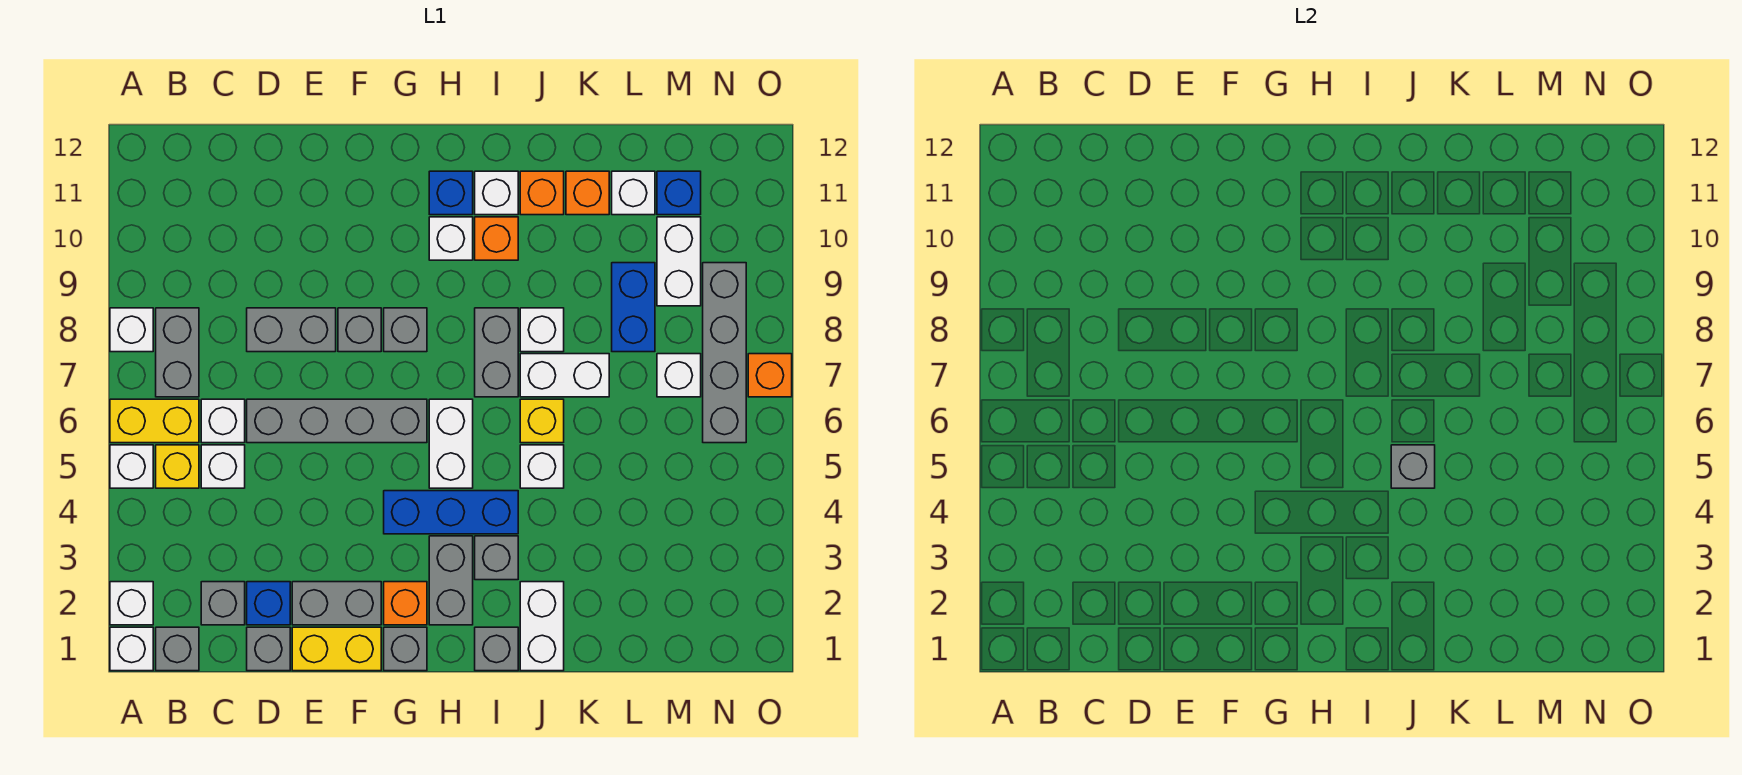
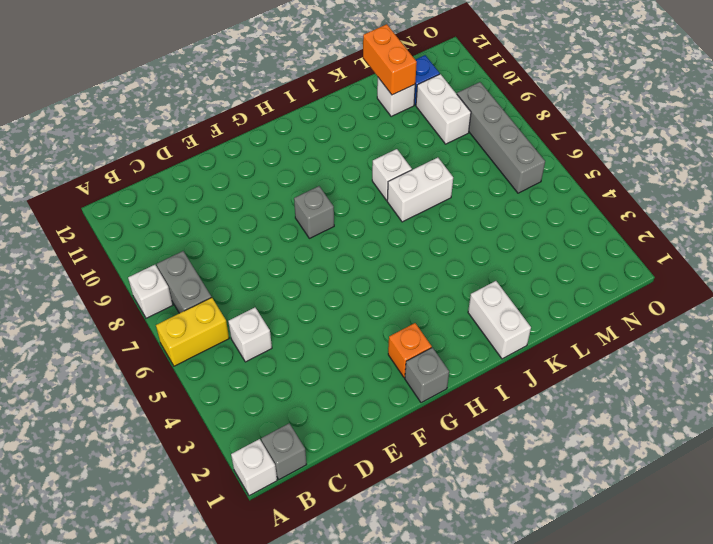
orange 1x2 brick [363,24,417,95] -> none
none -> white 1x1 brick [110,582,153,625]
none -> white 1x1 brick [110,445,153,488]
none -> yellow 1x1 brick [156,445,199,488]
none -> grey 1x1 brick [201,582,245,625]

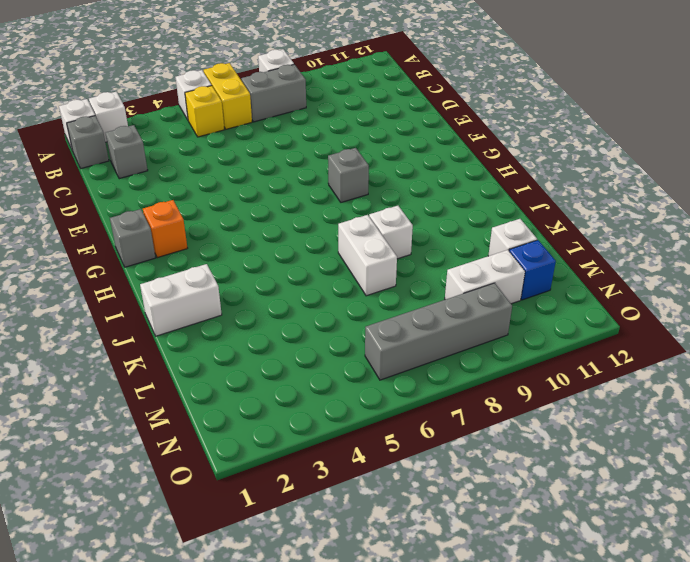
none -> white 1x1 brick [201,445,245,488]
none -> white 1x1 brick [201,399,245,443]
none -> grey 1x1 brick [247,627,290,671]
none -> blue 1x1 brick [247,582,290,625]

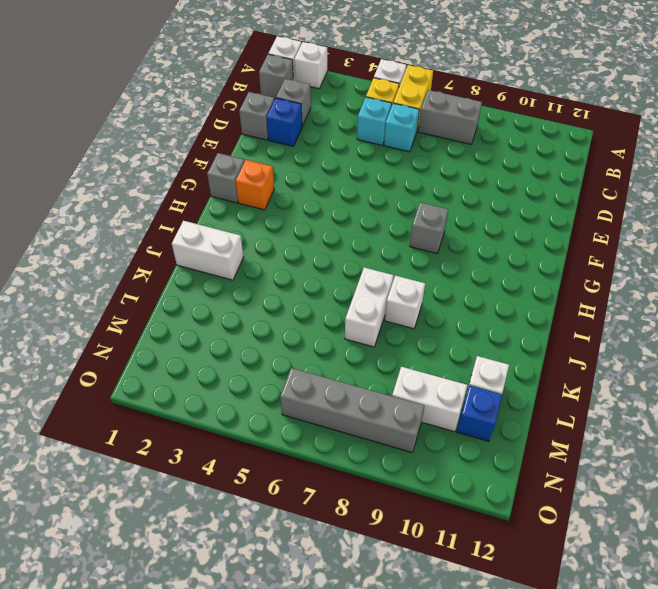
cyan 1x1 brick [357,97,392,145] -> white 1x1 brick [201,445,245,488]
cyan 1x1 brick [384,103,419,152] -> white 1x1 brick [201,399,245,443]
none -> white 1x1 brick [110,308,153,352]
none -> grey 1x4 brick [247,399,427,443]
none -> grey 1x2 brick [247,308,336,352]
none -> yellow 1x2 brick [292,627,381,671]

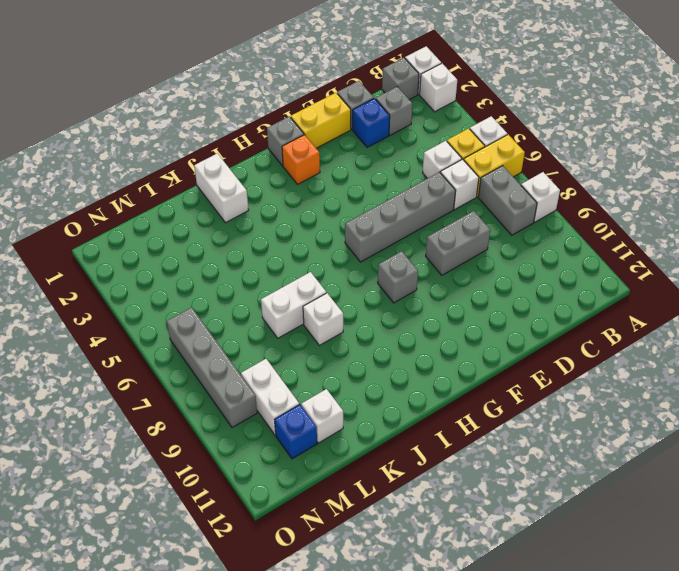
none -> grey 1x2 brick [292,582,381,625]
none -> grey 1x1 brick [338,308,381,352]
none -> blue 1x3 brick [384,491,518,534]
none -> grey 1x2 brick [429,536,473,625]

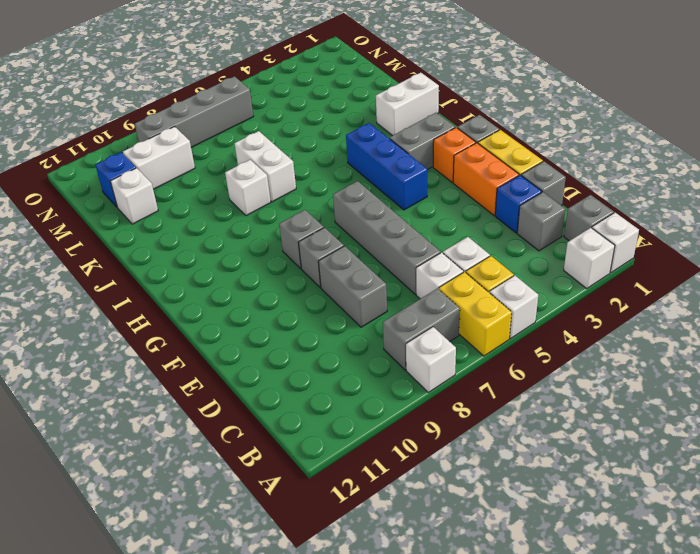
orange 1x2 brick [453,143,519,215] -> grey 1x2 brick [292,582,381,625]
none -> white 1x2 brick [429,399,473,488]
none -> white 1x1 brick [429,217,473,260]
none -> blue 1x1 brick [429,171,473,215]
none -> grey 1x1 brick [475,627,518,671]

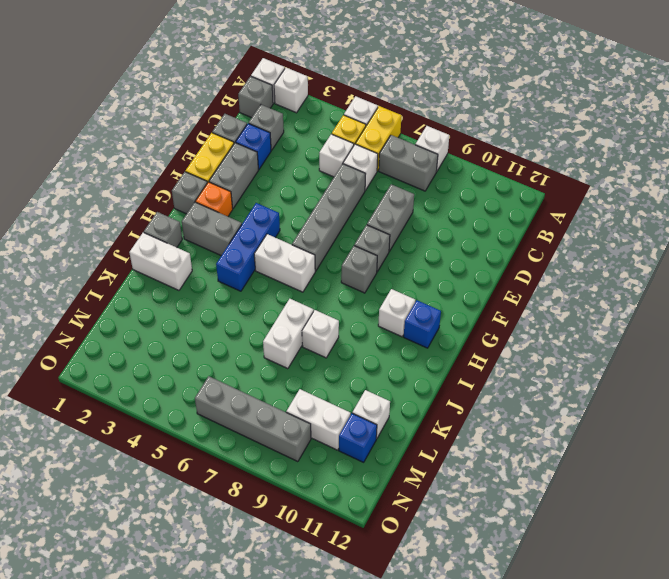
none -> grey 1x1 brick [475,536,518,580]
none -> grey 1x2 brick [475,308,518,397]
none -> orange 1x1 brick [475,217,518,260]
none -> white 1x1 brick [475,171,518,215]

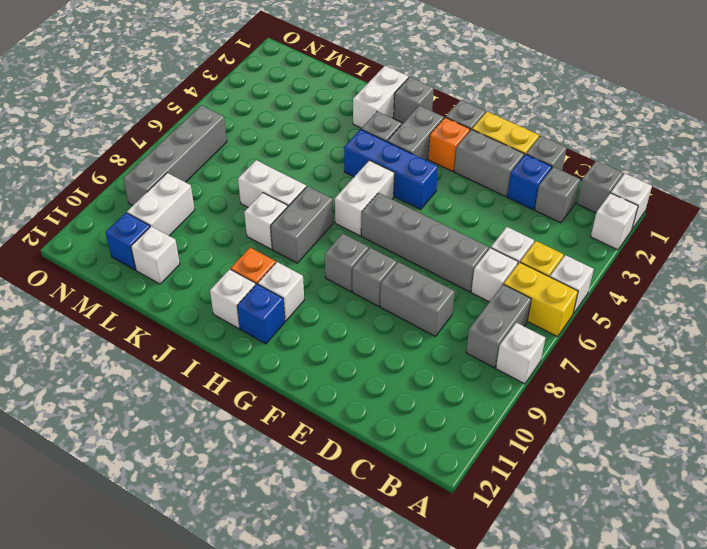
none -> white 1x1 brick [520,445,564,488]
none -> yellow 1x1 brick [520,399,564,443]
none -> orange 1x1 brick [520,171,564,215]
none -> orange 1x1 brick [566,171,609,215]

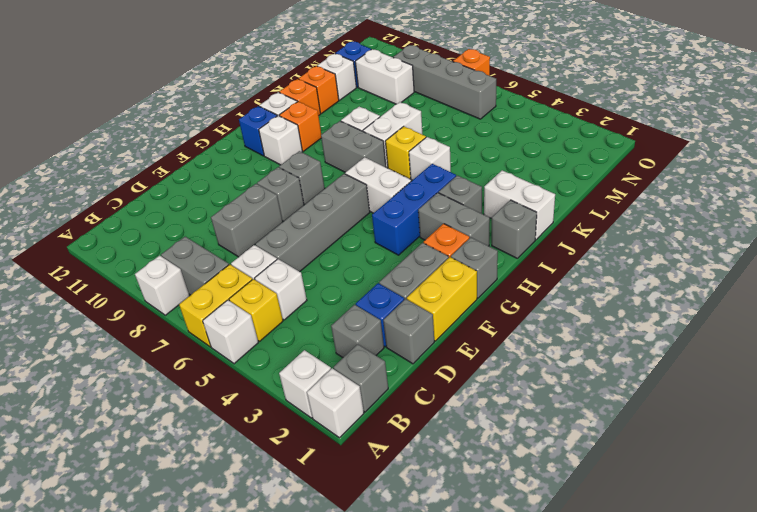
none -> blue 1x2 brick [612,263,655,352]
none -> white 1x1 brick [657,354,701,397]
none -> grey 1x1 brick [1391,445,1435,488]

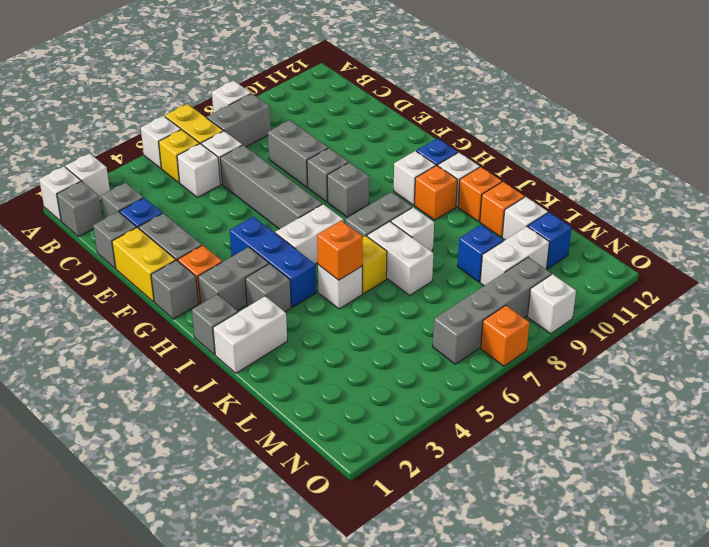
orange 1x1 brick [317,221,363,280] -> grey 1x1 brick [1391,445,1435,488]
blue 1x1 brick [457,225,503,282] -> blue 1x2 brick [612,263,655,352]
white 1x1 brick [528,274,576,334] -> white 1x1 brick moved to [657,354,701,397]

